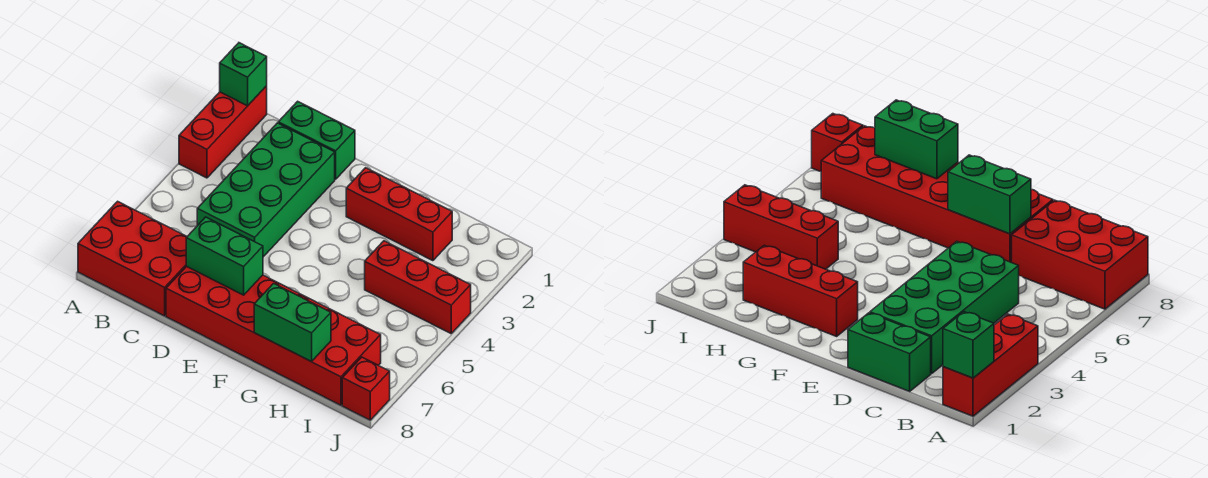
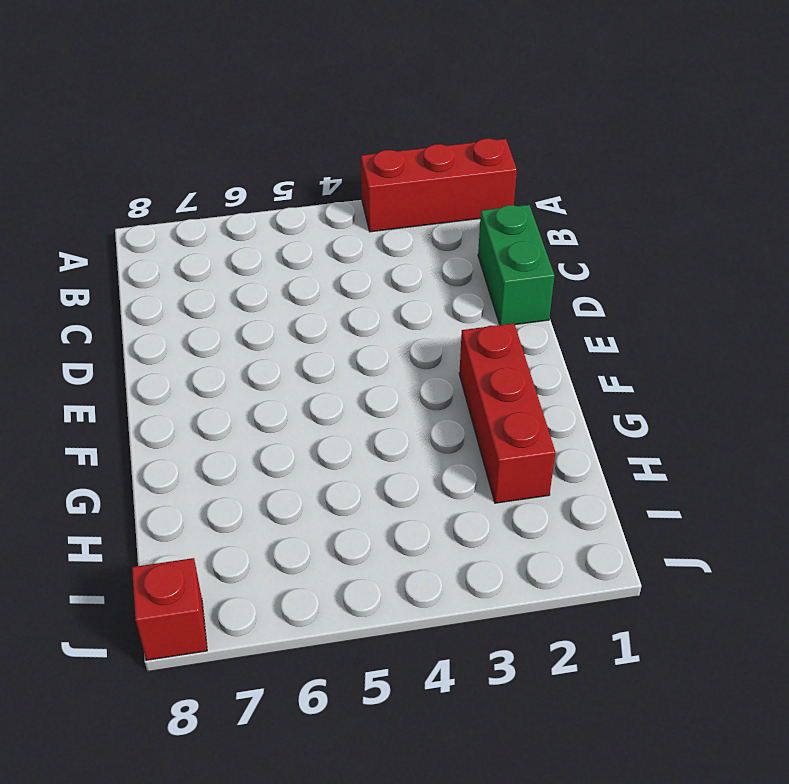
none -> red 2x3 brick [78,201,187,316]
none -> green 2x4 brick [197,123,335,257]

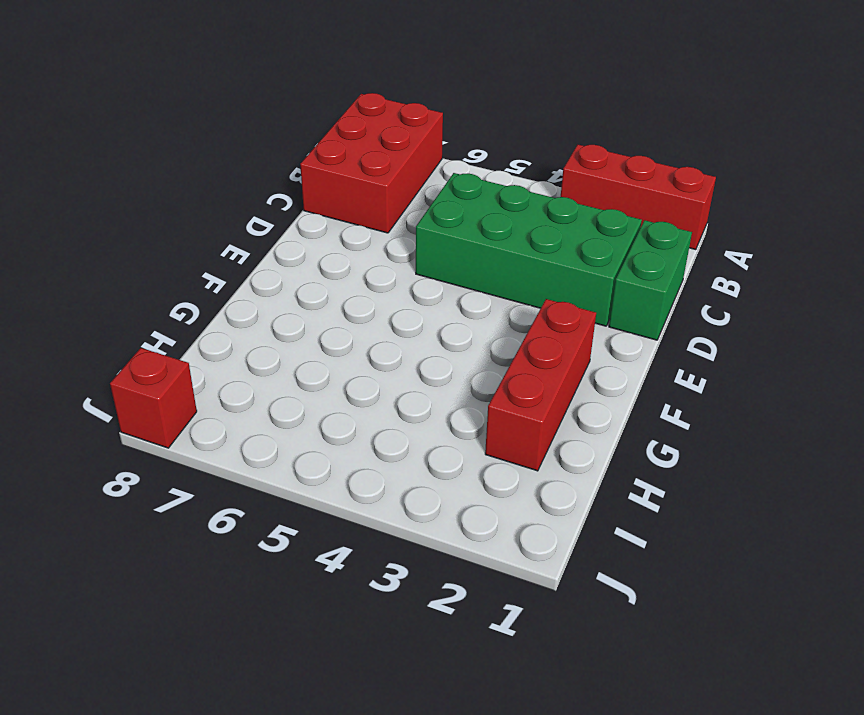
none -> red 2x6 brick [166,266,381,405]
none -> red 1x3 brick [365,241,471,333]

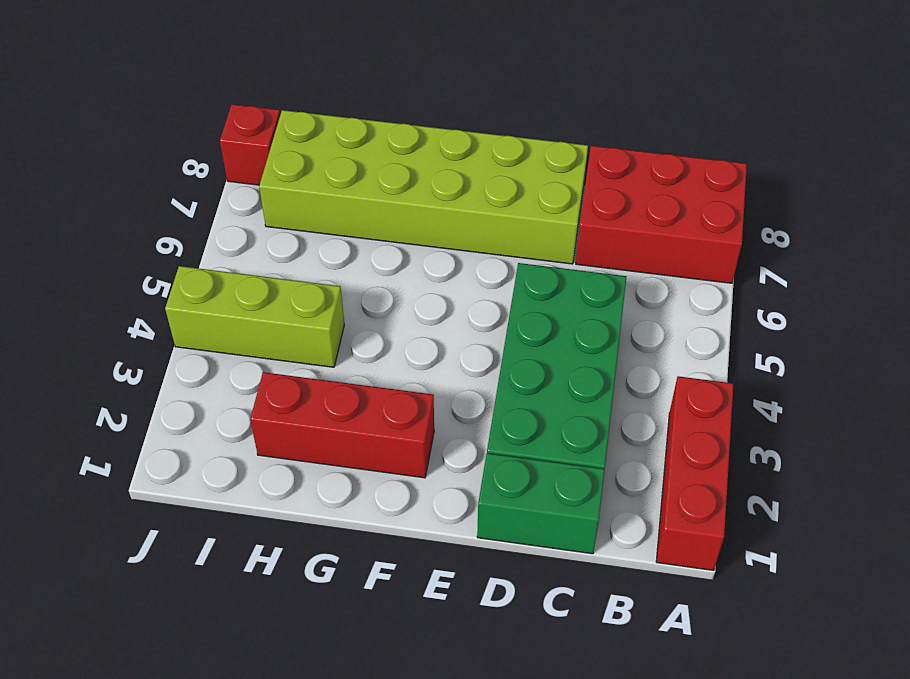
lime 2x6 brick [259,110,588,264] -> red 2x6 brick [166,266,381,405]
lime 1x3 brick [165,266,344,367] -> red 1x3 brick [365,241,471,333]
none -> green 1x1 brick [220,43,267,106]
none -> green 1x2 brick [186,217,263,295]

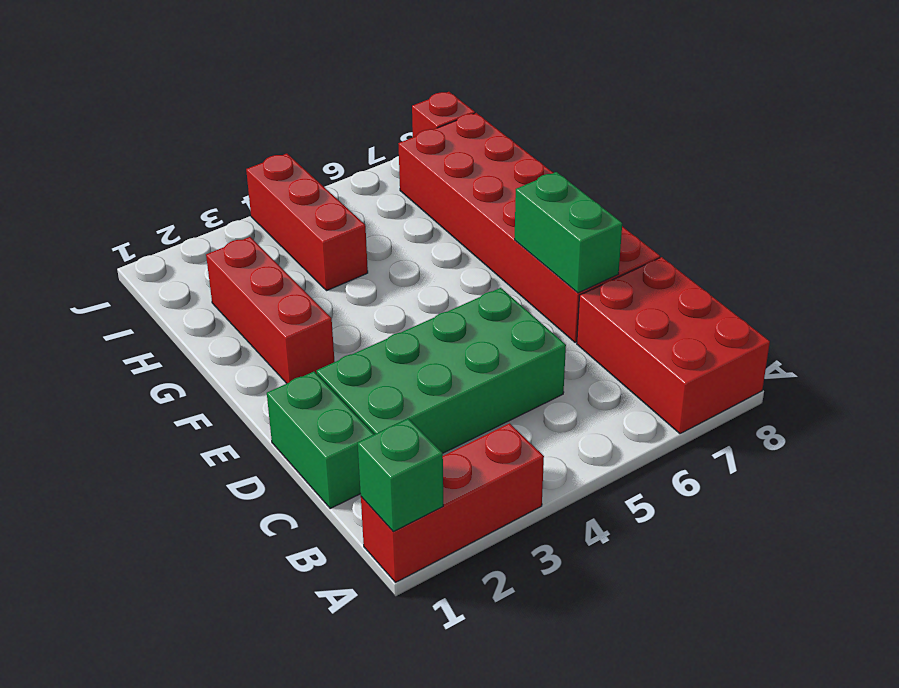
none -> green 1x2 brick [254,283,331,361]

